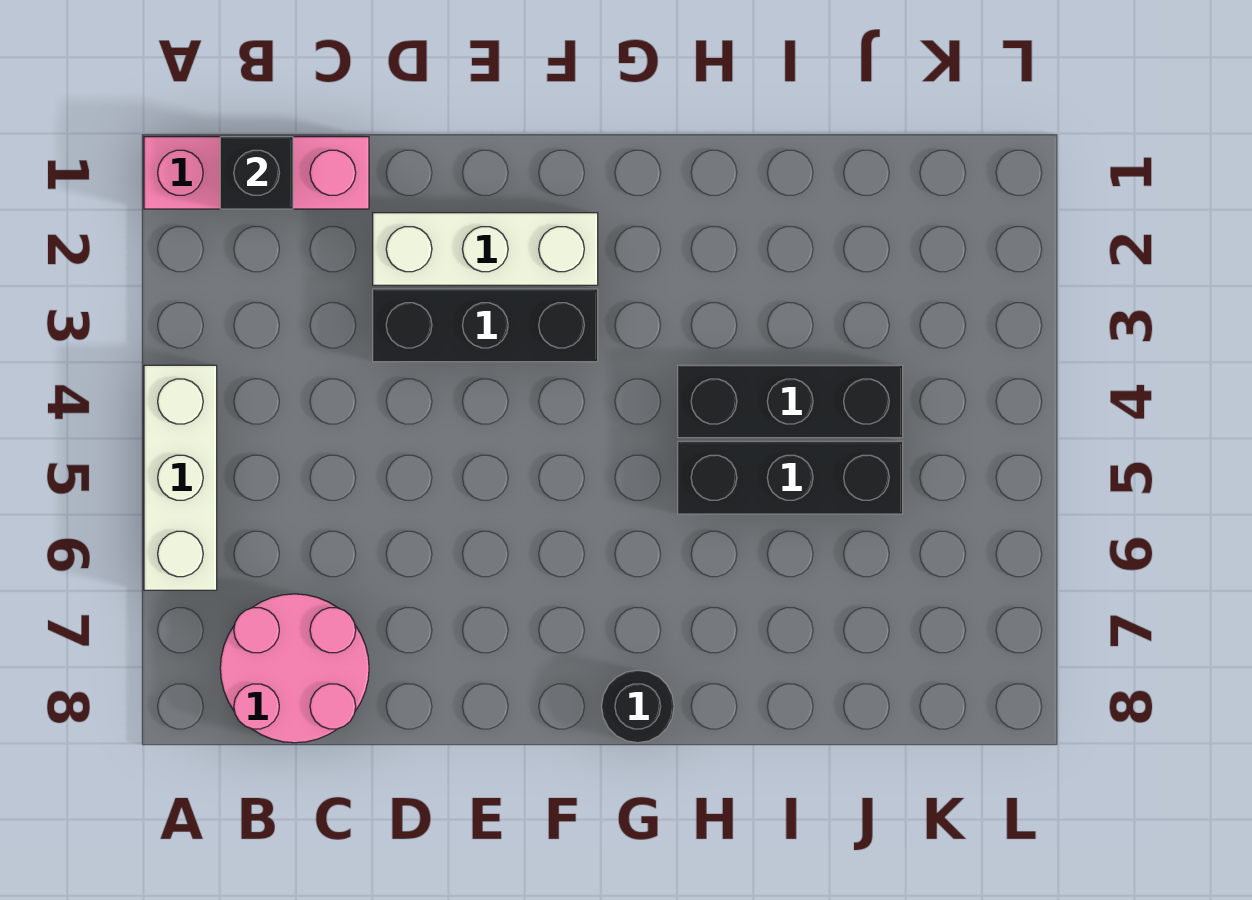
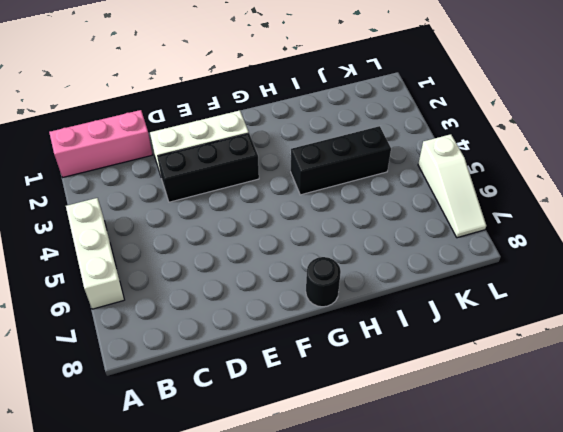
white 1x3 slope [418,134,486,238] -> none
none -> pink 2x2 round brick [220,594,369,743]
none -> black 1x3 brick [678,441,903,514]

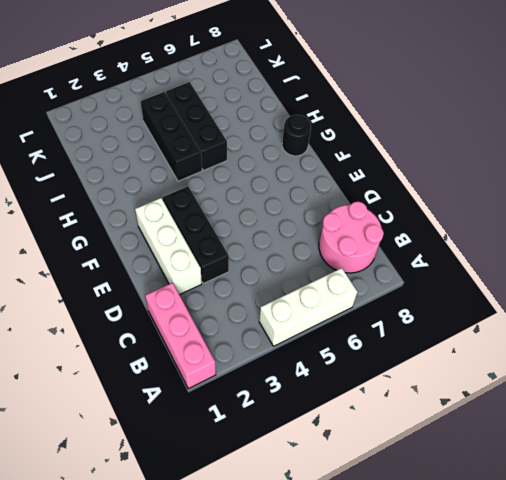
none -> black 1x1 brick [220,137,293,209]

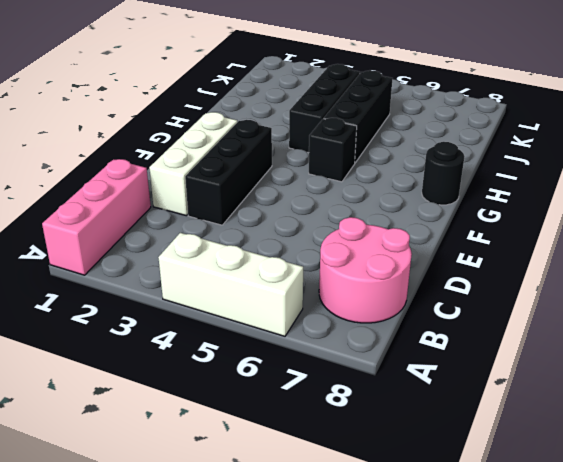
black 1x1 brick [309,118,357,182] -> black 1x1 brick moved to [220,137,293,209]

